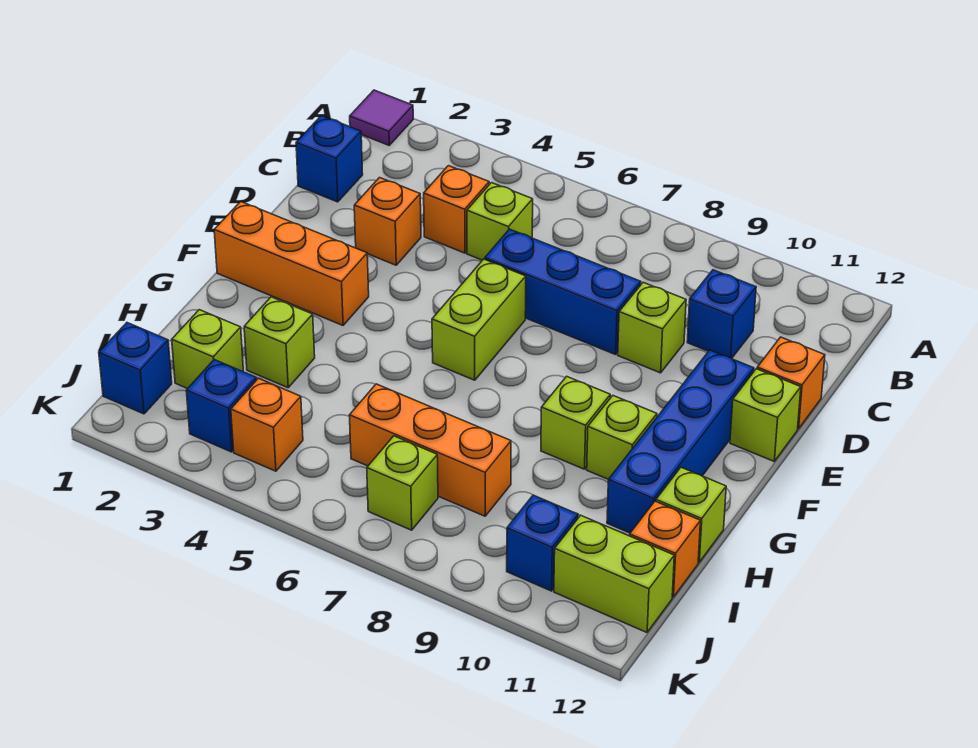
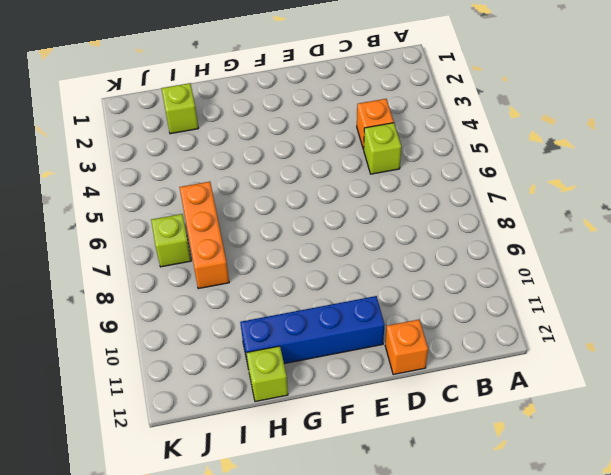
none -> purple 1x1 tile [350,90,413,145]
none -> blue 1x1 brick [296,116,363,202]
none -> blue 1x1 brick [687,270,756,359]

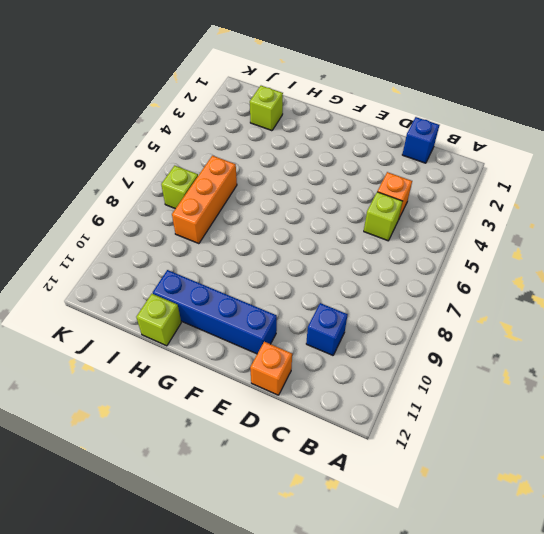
none -> purple 1x1 tile [350,90,413,145]
none -> orange 1x1 brick [354,178,421,265]
none -> blue 1x3 brick [485,229,641,355]

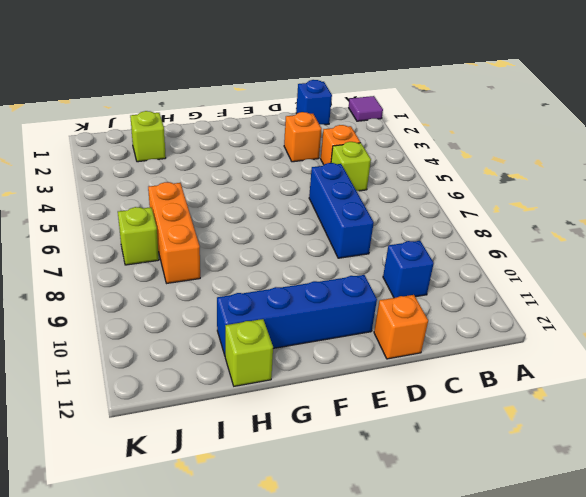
none -> lime 1x1 brick [618,282,686,373]
none -> lime 1x2 brick [432,259,526,380]
none -> lime 1x1 brick [730,369,801,461]

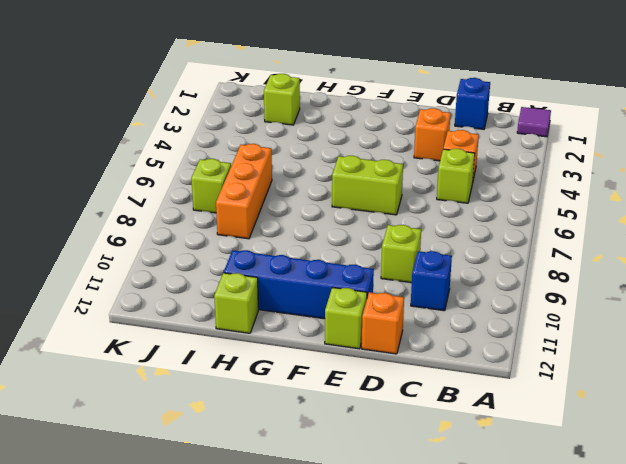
none -> blue 1x3 brick [485,229,641,355]
none -> orange 1x3 brick [214,202,369,325]
none -> lime 1x1 brick [541,376,610,469]

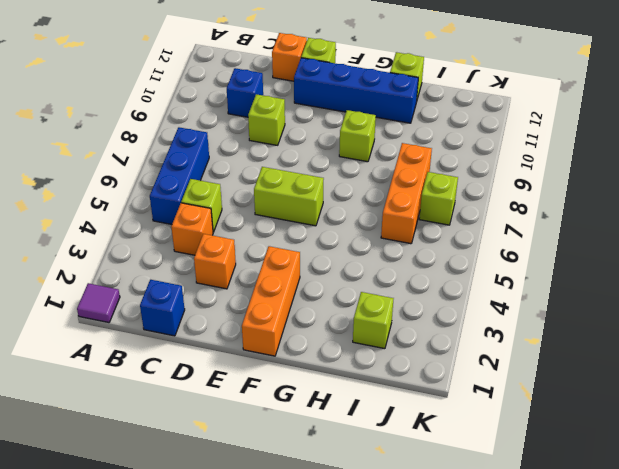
blue 1x3 brick [150,127,209,224] -> blue 1x3 brick moved to [485,229,641,355]
none -> lime 1x1 brick [587,396,657,479]
none -> lime 1x1 brick [244,297,315,388]
none -> orange 1x1 brick [630,501,701,597]

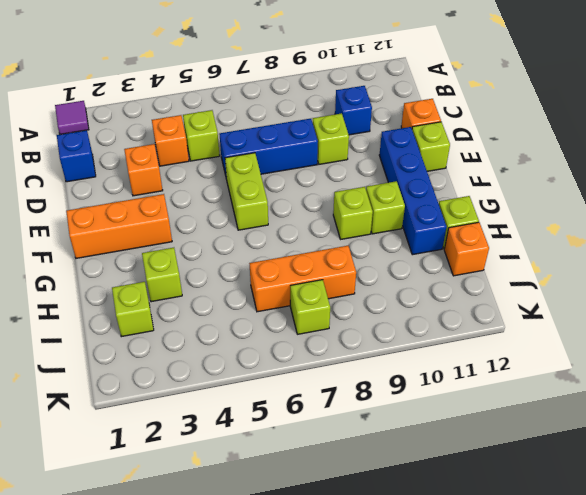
none -> blue 1x1 brick [99,323,172,414]
none -> blue 1x1 brick [186,360,256,452]
none -> orange 1x1 brick [231,378,303,471]

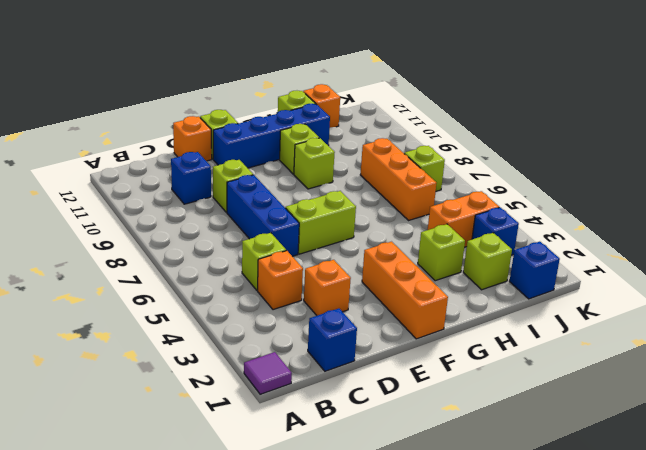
orange 1x2 brick [428,191,499,247] -> orange 1x1 brick [231,378,303,471]
none -> blue 1x1 brick [507,495,578,591]
none -> lime 1x2 brick [554,515,674,632]

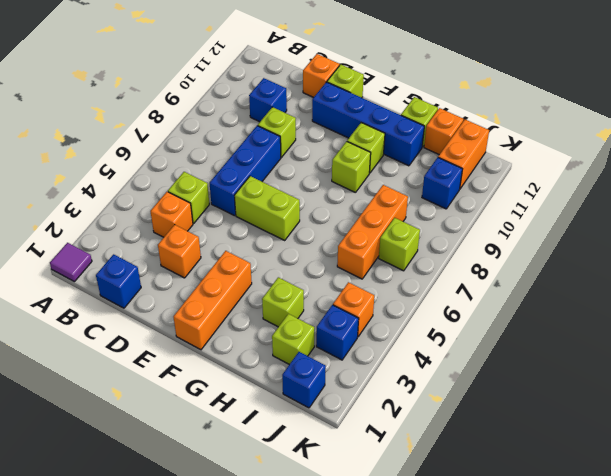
orange 1x2 brick [438,120,489,189] -> lime 1x2 brick [554,515,674,632]

